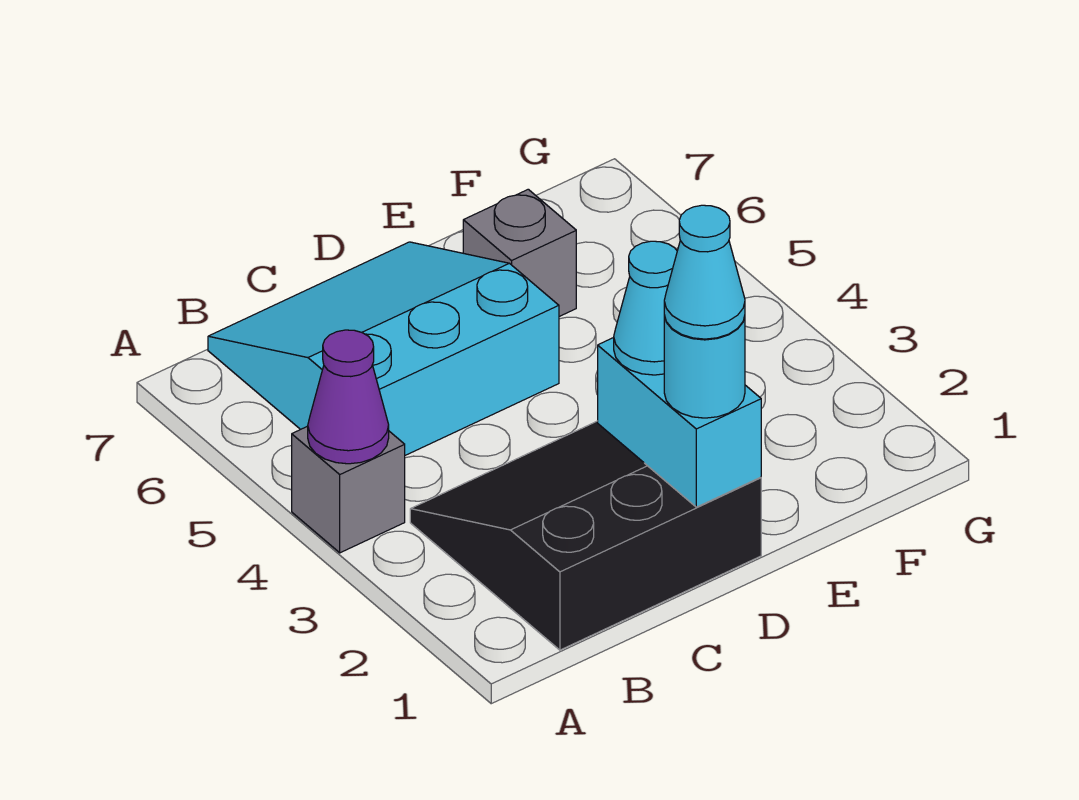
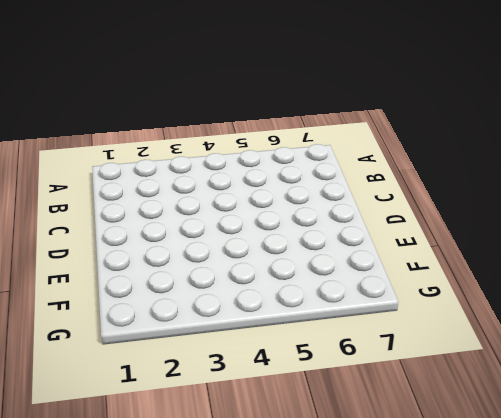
none -> grey 1x1 brick [292,426,405,553]
none -> black 3x3 slope [410,421,761,650]

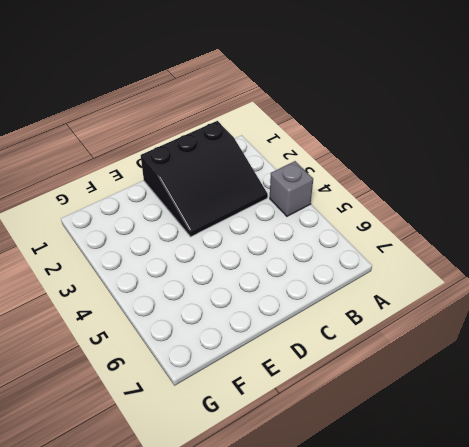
none -> cyan 3x3 slope [208,242,559,455]
none -> grey 1x1 brick [463,189,576,316]

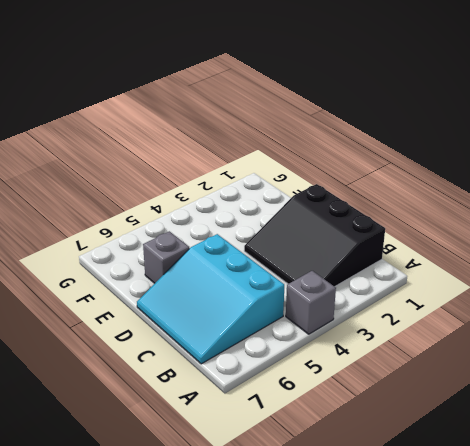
none -> purple 1x1 cone [308,330,389,464]
none -> cyan 1x2 brick [598,338,761,507]

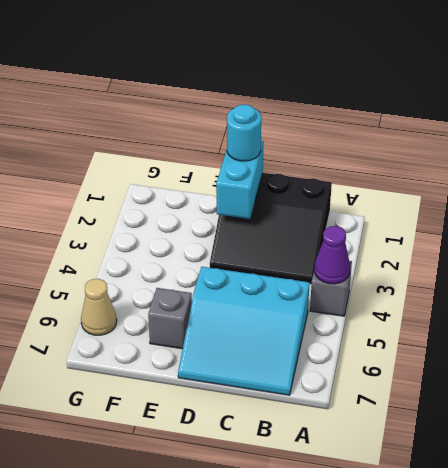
tan 1x1 cone [81,279,117,335] -> none
none -> cyan 1x1 cone [614,241,677,375]
none -> cyan 1x1 cone [664,205,745,339]

